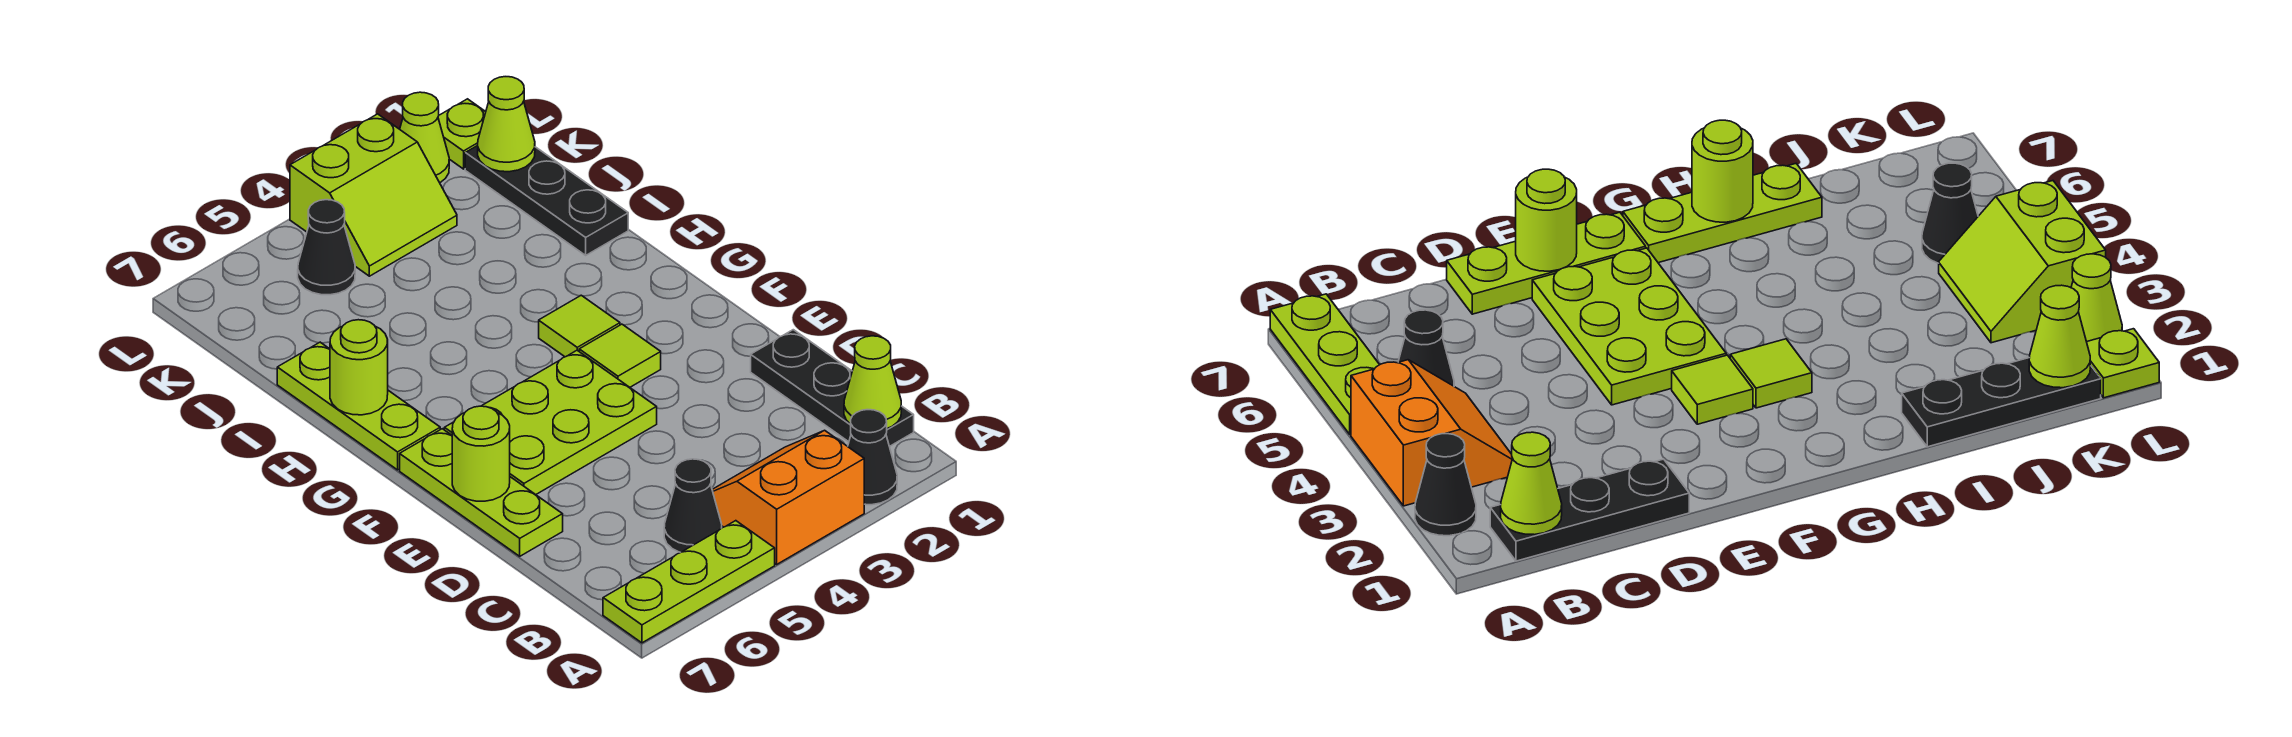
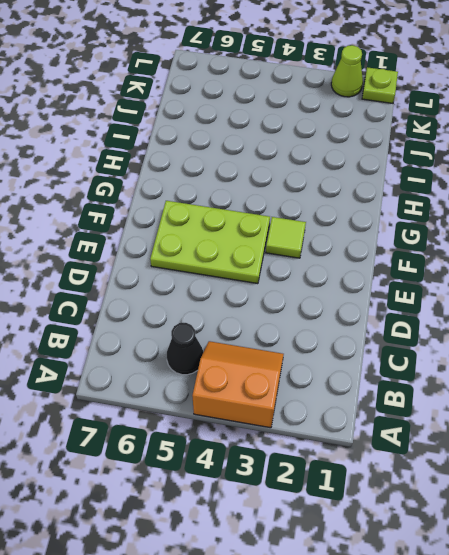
none -> black 1x1 cone [848,410,897,505]
none -> lime 1x3 plate [603,521,775,643]
none -> black 1x3 plate [751,330,914,446]

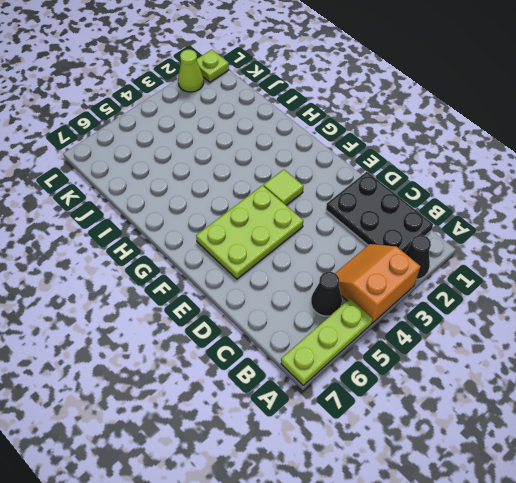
black 2x3 plate [326,172,433,253] -> black 1x3 plate [751,330,914,446]
none -> lime 1x3 plate [400,429,563,556]
none -> lime 1x1 tile [539,295,620,357]
none -> lime 1x3 plate [277,342,440,470]

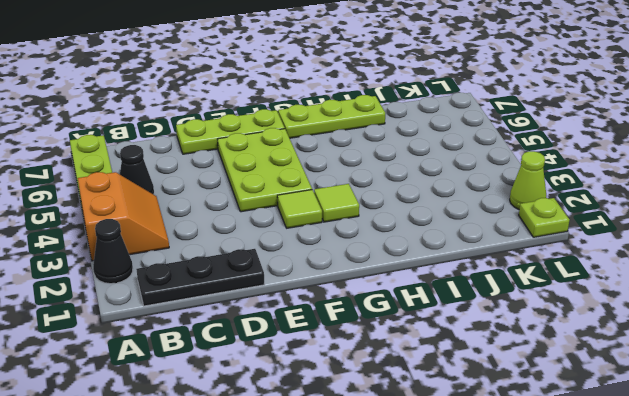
none -> black 1x3 plate [465,146,628,255]
none -> lime 2x2 slope [290,114,457,276]
none -> black 1x1 cone [298,200,355,295]

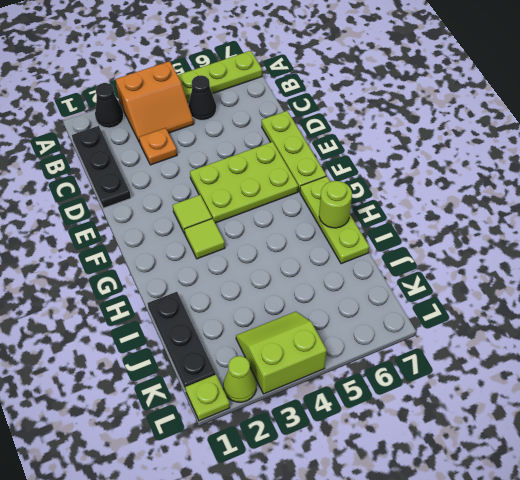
orange 1x1 plate [139,128,177,165] -> none
none -> black 1x1 cone [298,200,355,295]
none -> lime 1x1 cone [844,336,901,428]
none -> lime 1x1 round brick [452,406,510,501]

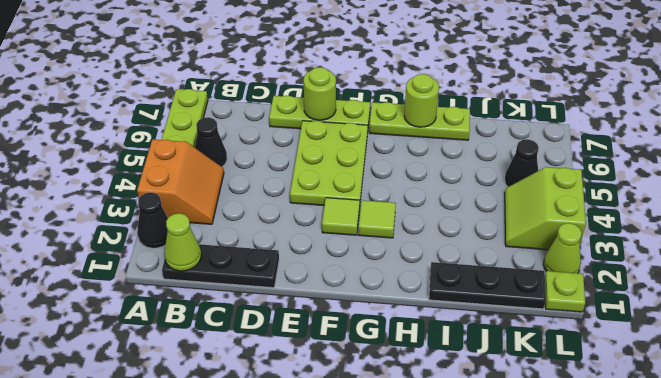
none -> lime 1x1 cone [478,77,535,172]

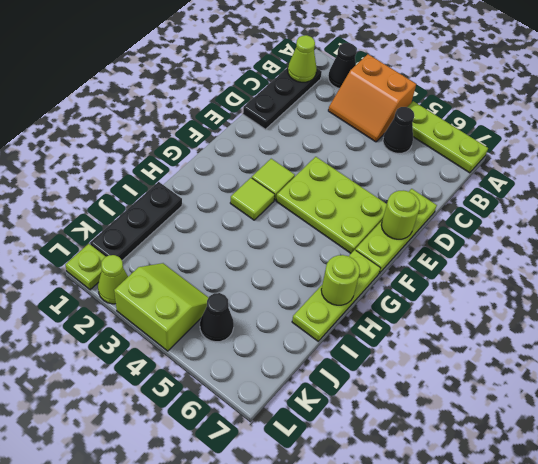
none -> lime 1x1 cone [478,77,535,172]

